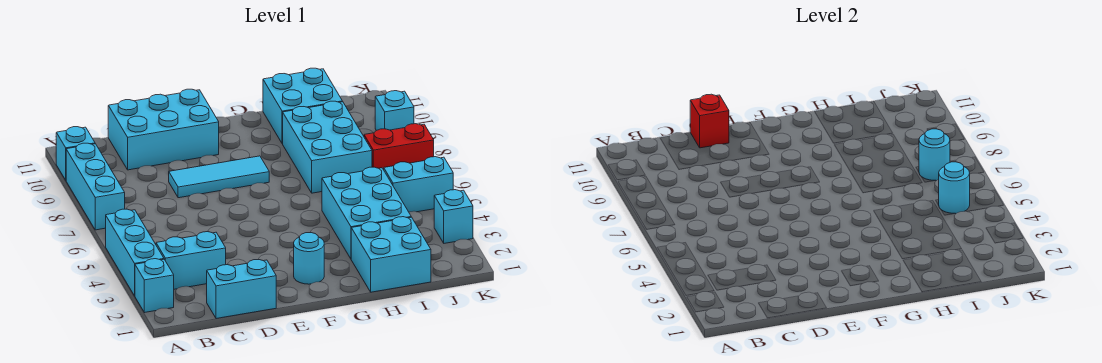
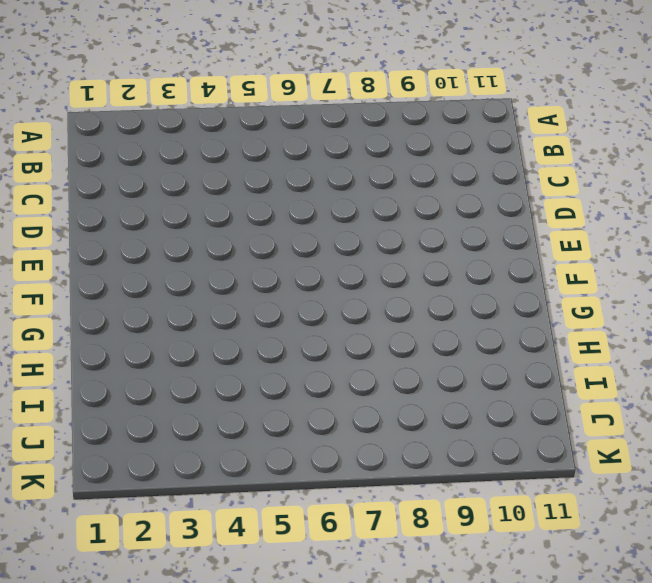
none -> cyan 1x1 brick [135,259,174,313]
none -> cyan 1x3 brick [106,209,164,296]
none -> cyan 1x3 brick [66,143,125,230]

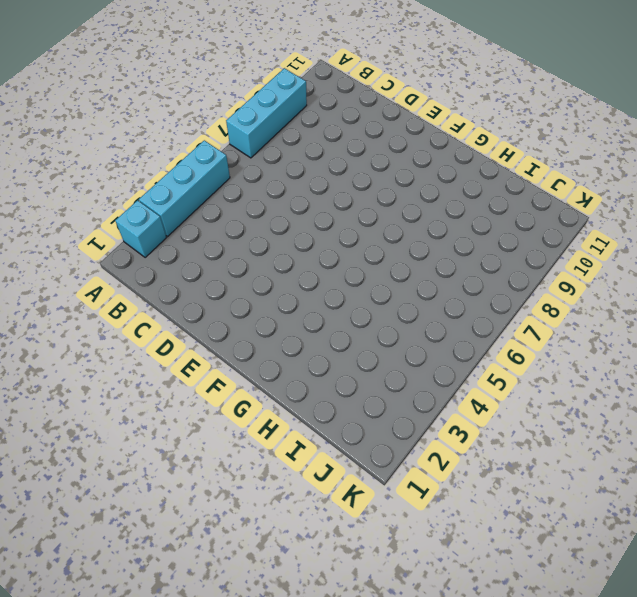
none -> cyan 1x1 brick [56,127,95,180]
none -> cyan 1x2 brick [156,232,226,289]
none -> cyan 1x2 brick [207,260,276,319]

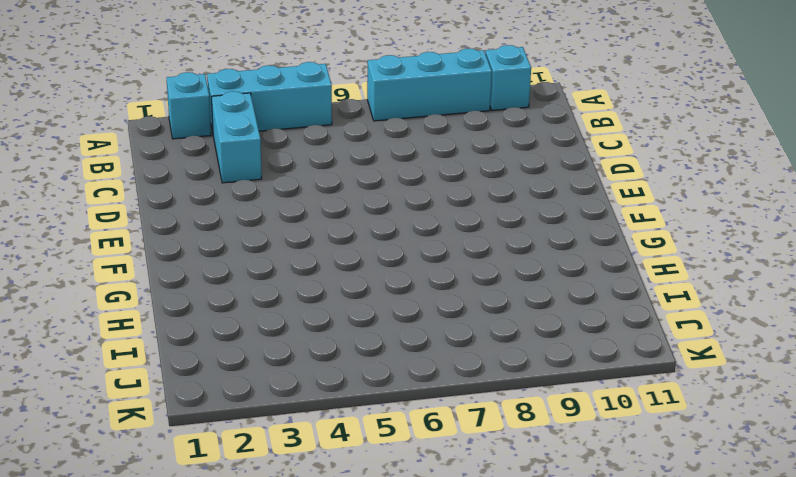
none -> cyan 1x2 brick [207,260,276,319]
none -> cyan 2x3 brick [108,89,219,170]
none -> cyan 1x3 tile [169,156,269,198]

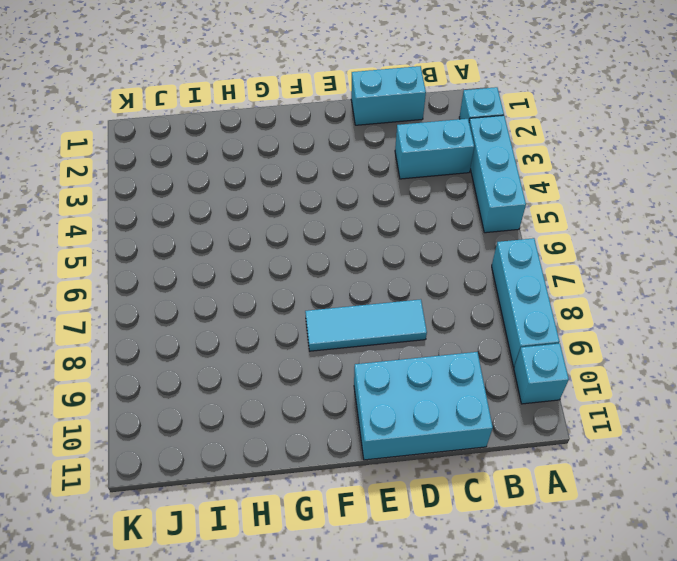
none -> cyan 1x1 round brick [294,233,324,284]
none -> cyan 2x2 brick [351,217,431,292]
none -> cyan 2x3 brick [322,167,411,259]

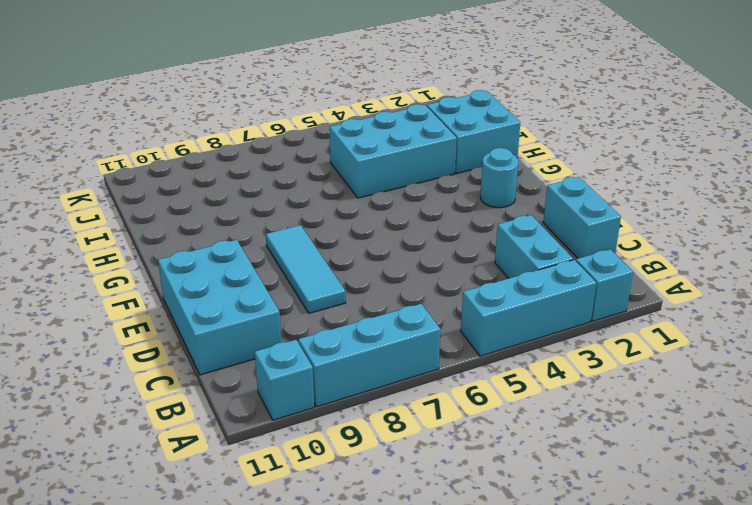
none -> cyan 2x3 brick [283,101,372,193]
none -> cyan 2x2 brick [263,68,342,144]
none -> cyan 1x2 brick [384,157,453,212]

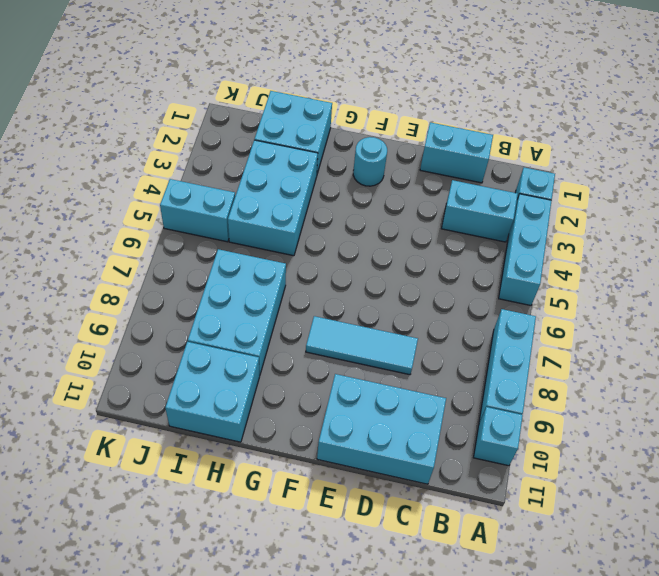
none -> red 1x2 brick [364,124,434,170]
none -> cyan 1x1 brick [434,190,473,243]
none -> cyan 1x1 brick [375,91,414,131]

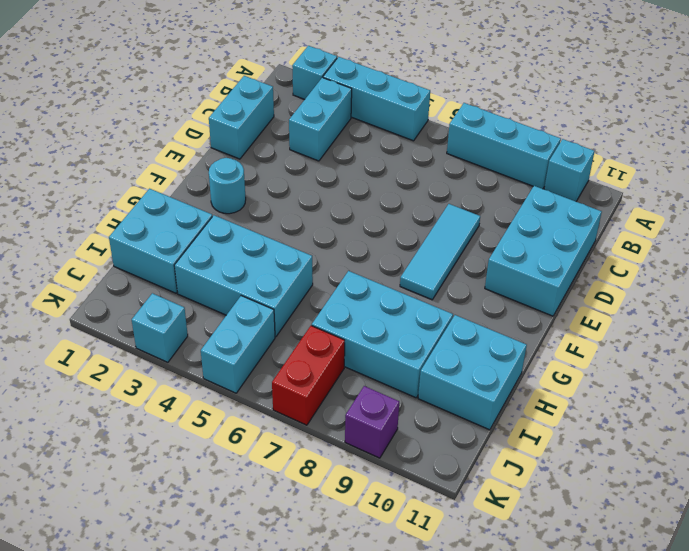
purple 1x1 brick [345,386,399,458] -> cyan 1x1 brick [375,91,414,131]
none -> red 1x1 brick [690,94,729,148]
none -> cyan 1x1 round brick [939,162,970,214]
none -> cyan 1x1 round brick [919,129,950,181]

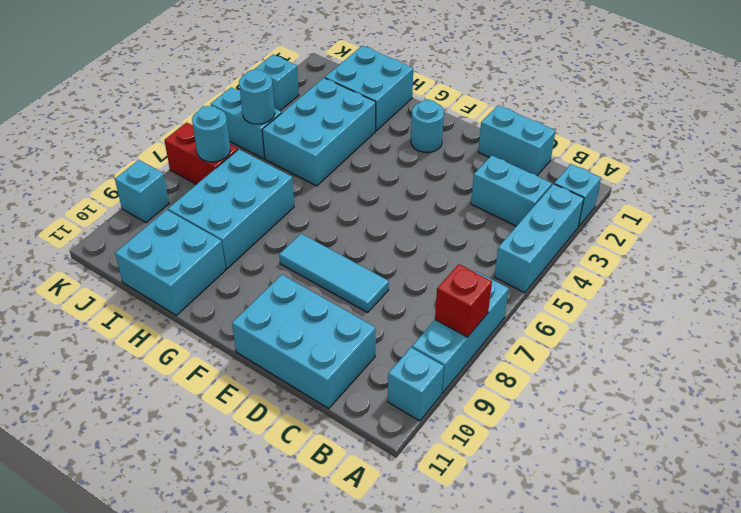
red 1x1 brick [435,264,492,337] -> red 1x1 brick moved to [690,94,729,148]

